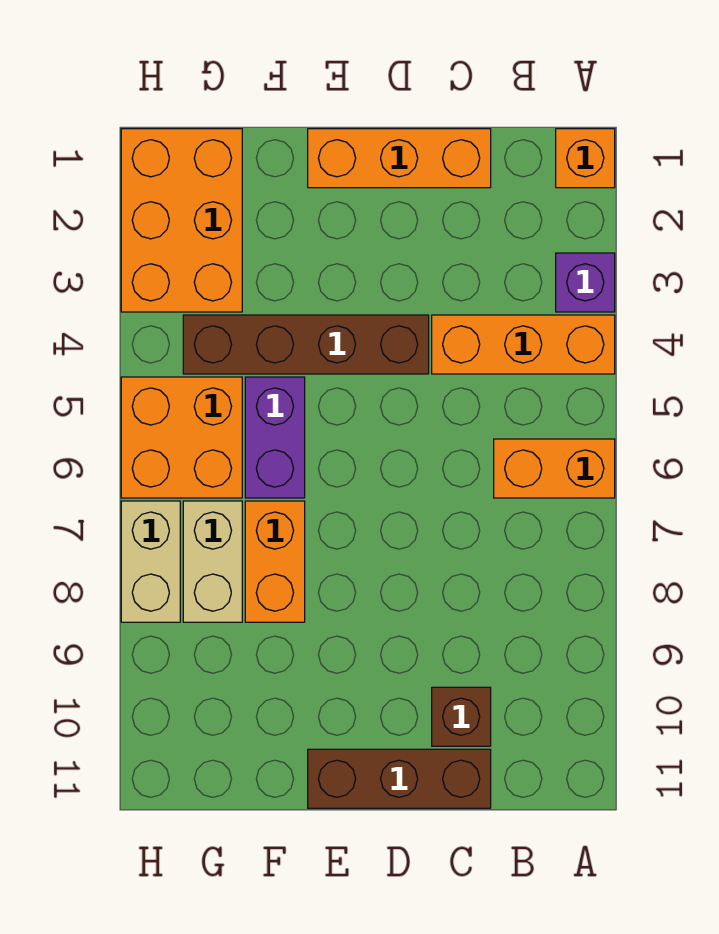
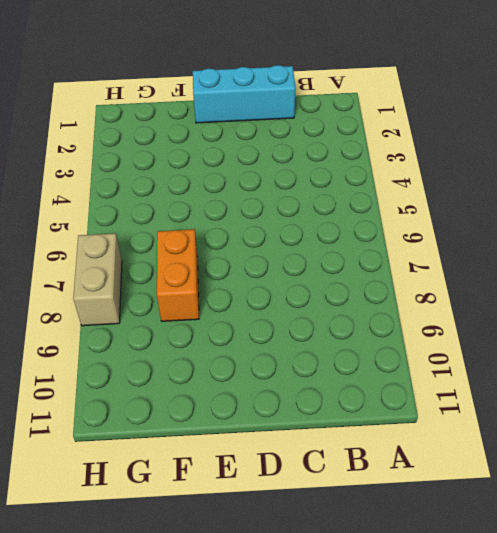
cyan 1x3 brick [193,65,296,123] -> orange 1x3 brick [308,129,491,188]
none -> orange 1x1 brick [556,129,615,188]
none -> purple 1x1 brick [556,253,615,312]
none -> orange 1x3 brick [432,315,615,374]

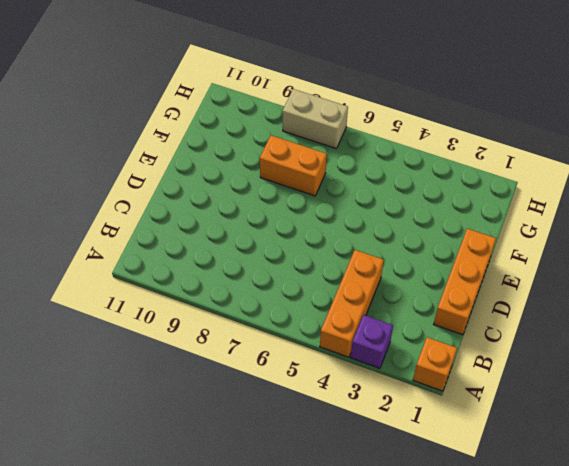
none -> orange 1x2 brick [494,439,615,498]
none -> brown 1x1 brick [432,687,491,746]
none -> brown 1x3 brick [308,749,491,808]

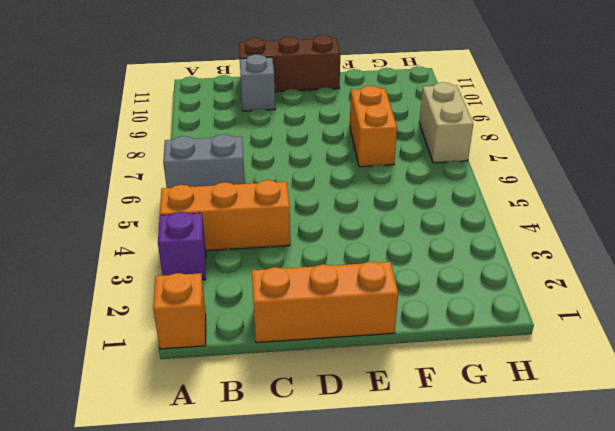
grey 1x2 brick [163,134,245,188] -> orange 1x2 brick [494,439,615,498]
grey 1x1 brick [240,54,275,111] -> brown 1x1 brick [432,687,491,746]
none -> brown 1x4 brick [183,315,429,374]
none -> purple 1x2 brick [245,377,305,498]
none -> orange 2x3 brick [121,129,242,312]

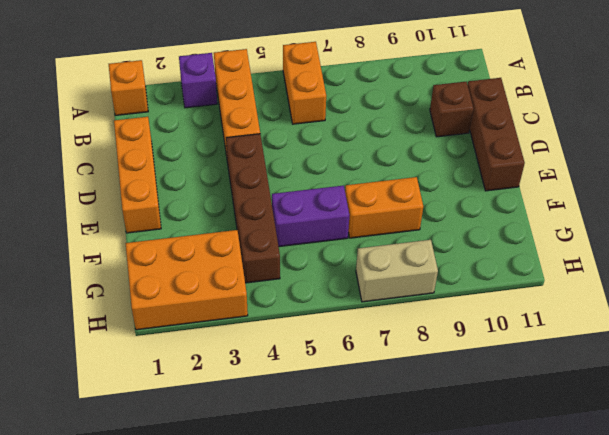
none -> orange 2x2 brick [121,377,242,498]
none -> tan 1x2 brick [183,501,242,622]

